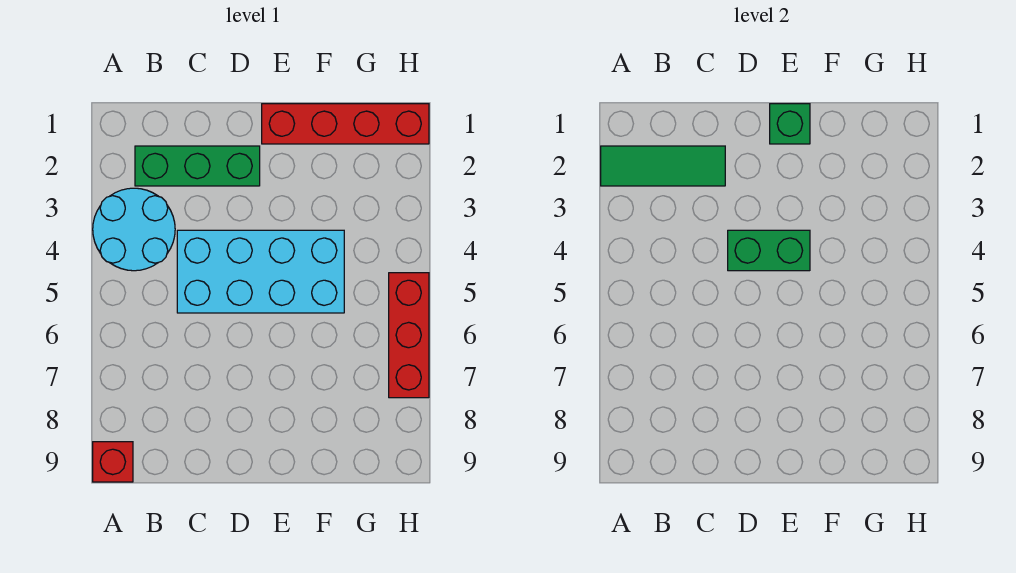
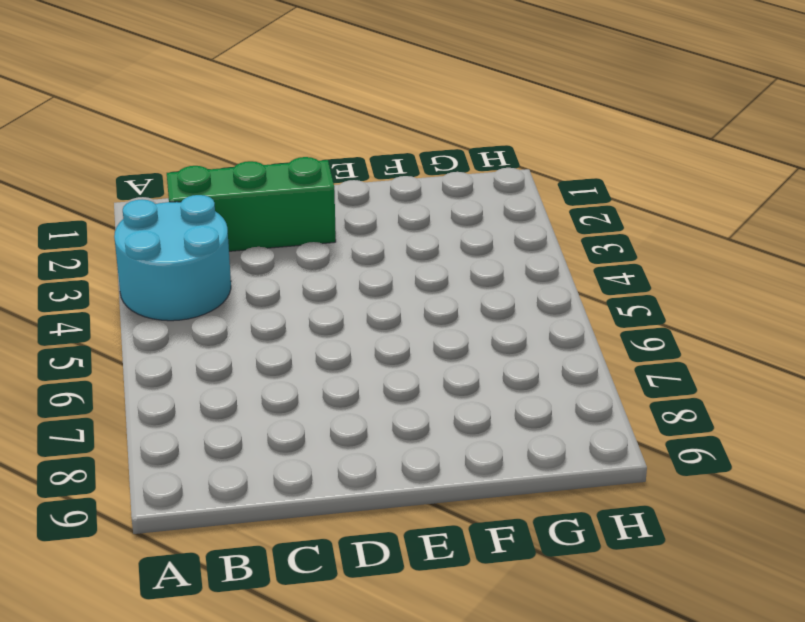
none -> red 1x1 brick [93,442,133,482]
none -> cyan 2x4 brick [177,230,344,313]

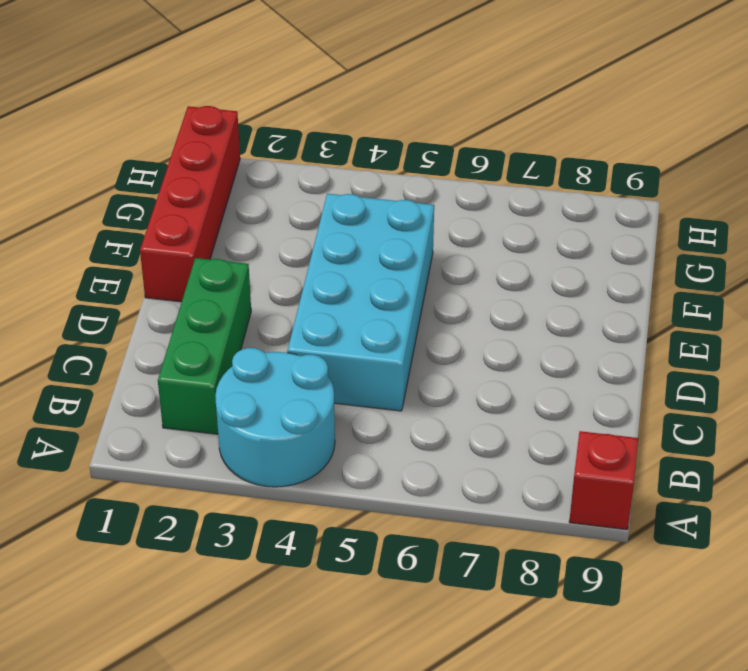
none -> red 1x3 brick [389,273,429,398]
none -> green 1x3 tile [601,146,725,186]

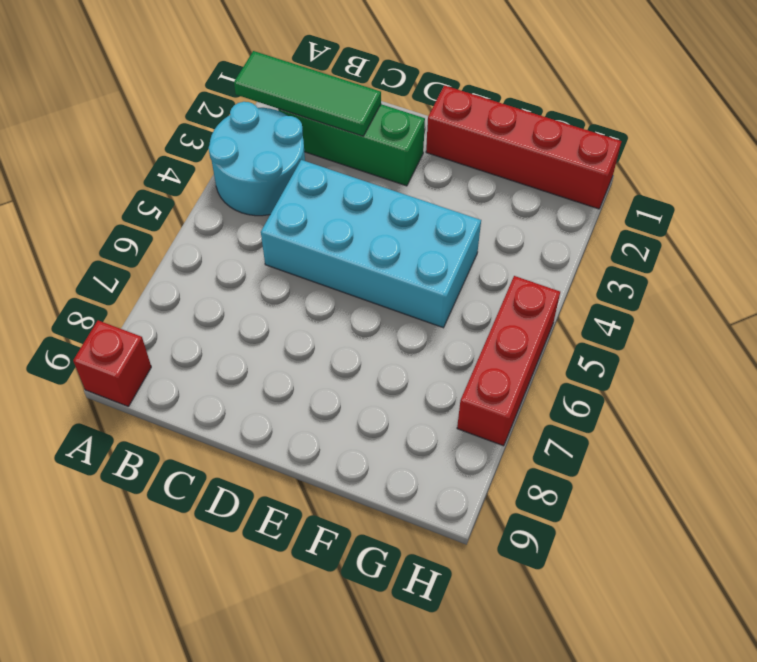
none -> green 1x2 brick [728,230,810,271]
none -> green 1x1 brick [770,104,810,144]

